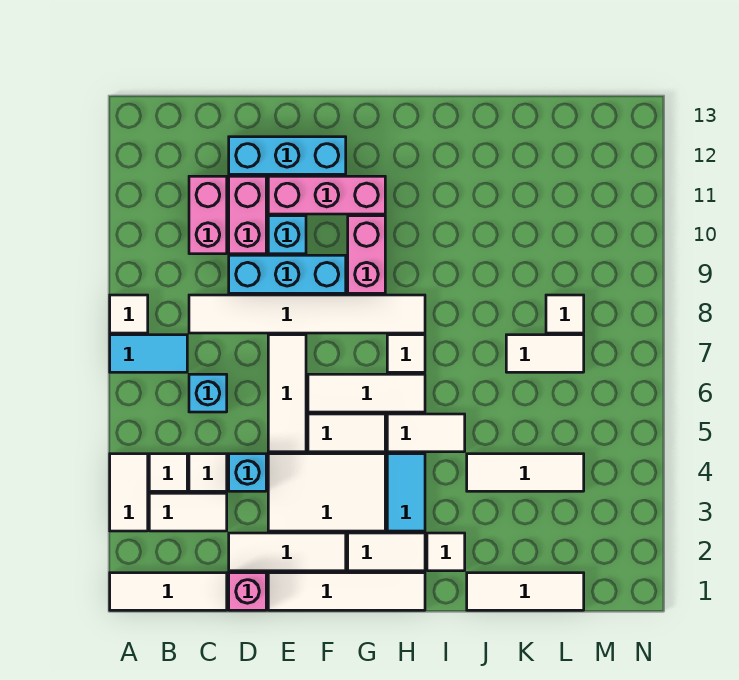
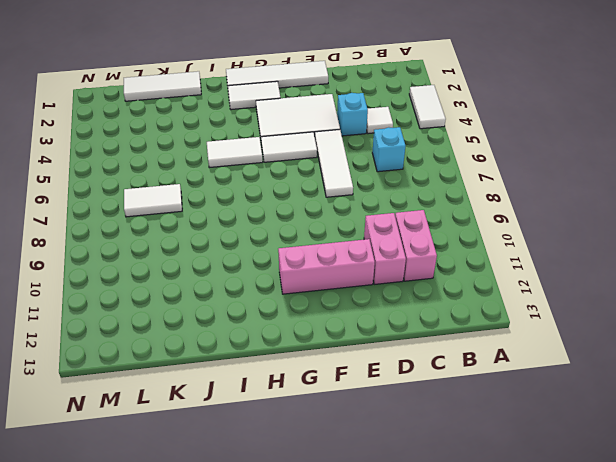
none -> white 1x3 tile [110,573,227,610]
none -> cyan 1x2 tile [110,335,187,372]
none -> white 1x1 tile [110,295,148,333]
none -> white 1x2 tile [149,493,227,531]

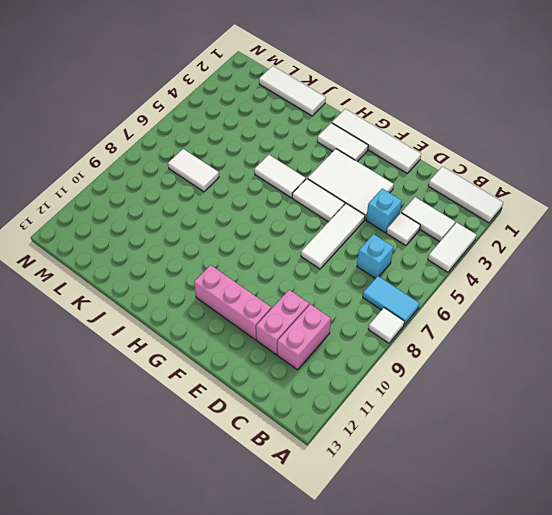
none -> white 1x1 tile [149,454,187,491]
none -> white 1x6 tile [189,295,425,333]
none -> pink 1x1 brick [229,573,266,610]
none -> white 1x3 tile [229,533,346,571]

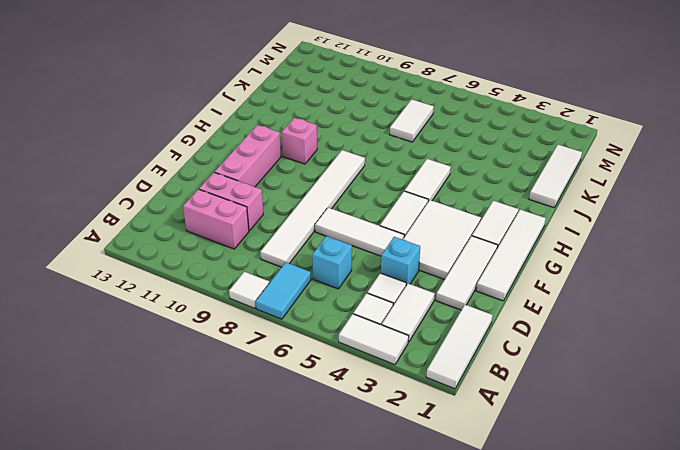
pink 1x1 brick [282,118,317,164] -> pink 1x1 brick moved to [229,573,266,610]
none -> cyan 1x3 brick [229,255,346,293]
none -> cyan 1x3 brick [229,137,346,174]
none -> cyan 1x1 brick [268,216,306,254]
none -> white 1x3 tile [308,374,425,412]

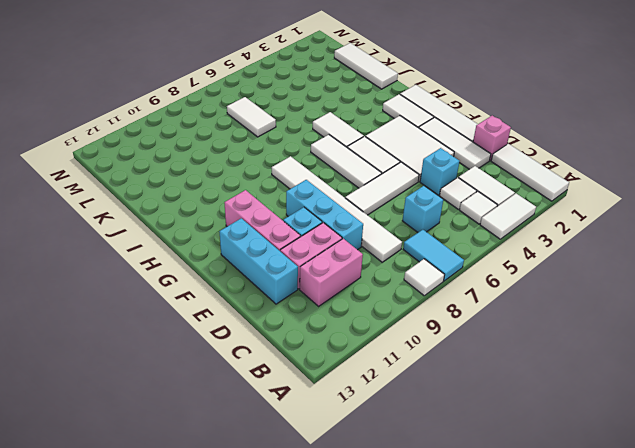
none -> pink 1x2 brick [348,216,385,293]
none -> cyan 1x2 tile [387,454,425,531]
none -> white 1x1 tile [387,335,425,372]
none -> white 1x1 tile [427,533,465,571]

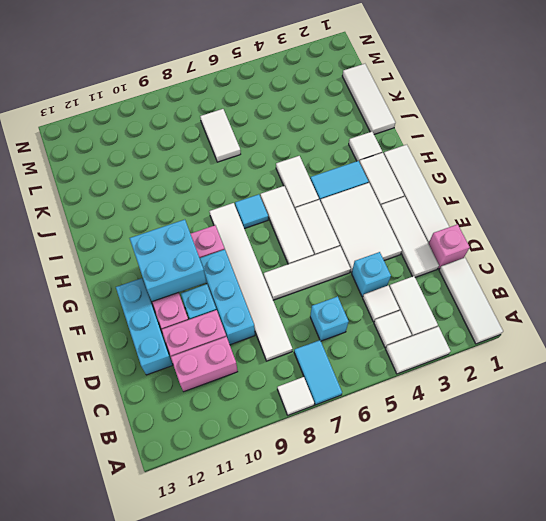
cyan 2x2 brick [130,220,207,302] -> none
cyan 1x1 tile [235,194,268,229] -> white 1x1 tile [387,335,425,372]
none -> white 1x3 tile [467,454,584,491]
none -> white 1x1 tile [546,295,584,333]

